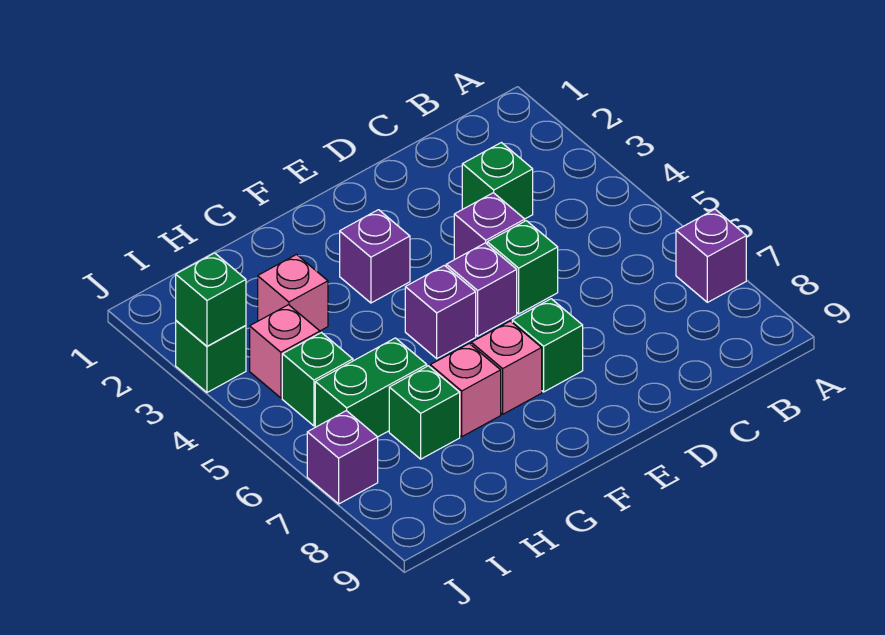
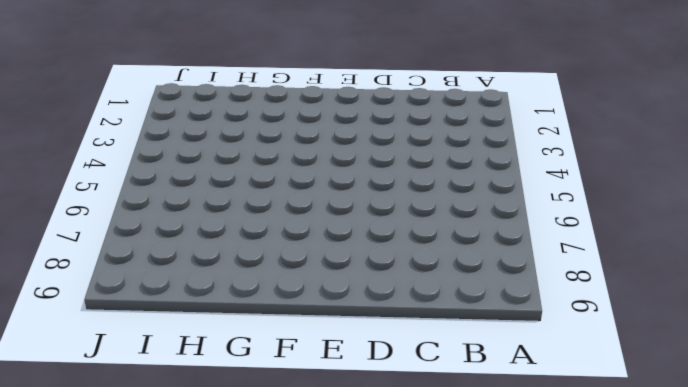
none -> purple 1x1 brick [676,209,746,302]
none -> green 1x1 brick [462,143,533,219]
none -> purple 1x1 brick [454,193,525,260]

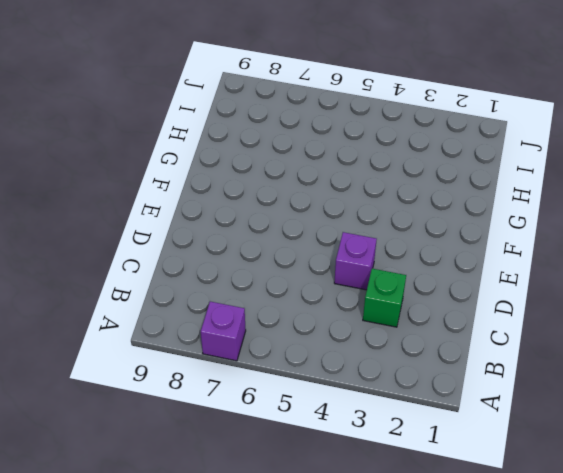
none -> green 1x1 brick [487,221,558,314]
none -> purple 1x1 brick [446,243,517,336]
none -> green 1x1 brick [512,299,583,392]

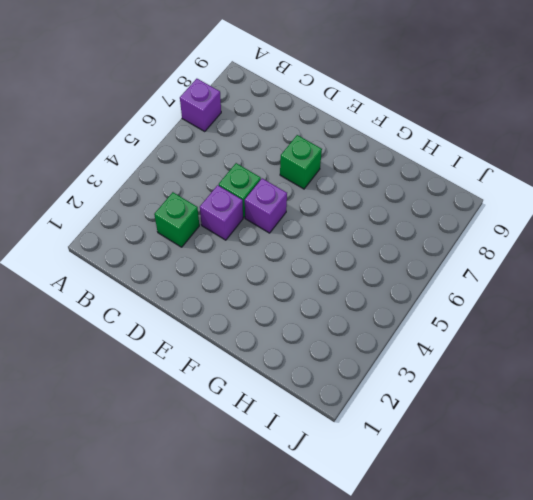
none -> purple 1x1 brick [340,210,410,303]
none -> purple 1x1 brick [405,265,476,359]
none -> pink 1x1 brick [471,321,542,414]

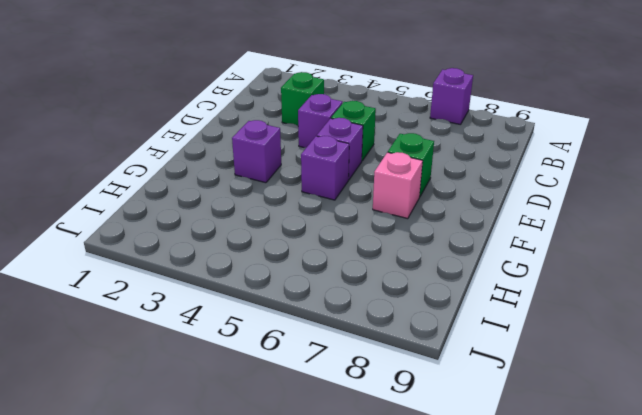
none -> pink 1x1 brick [430,344,501,437]
none -> pink 1x1 brick [258,255,328,331]
none -> green 1x2 brick [315,338,427,437]

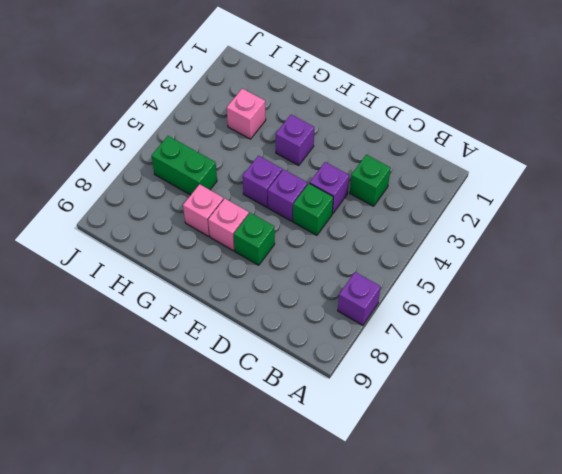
none -> green 1x1 brick [389,366,460,459]
none -> pink 1x1 brick [250,305,320,398]
none -> green 1x1 brick [282,333,353,426]

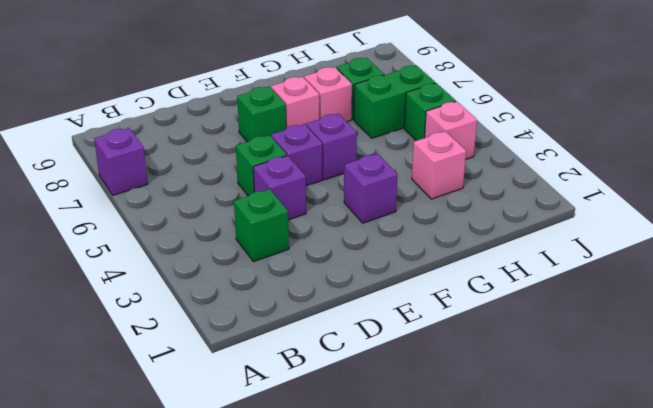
none -> green 1x1 brick [176,321,246,392]
none -> purple 1x1 brick [307,411,378,504]
none -> green 1x1 brick [176,253,246,346]

